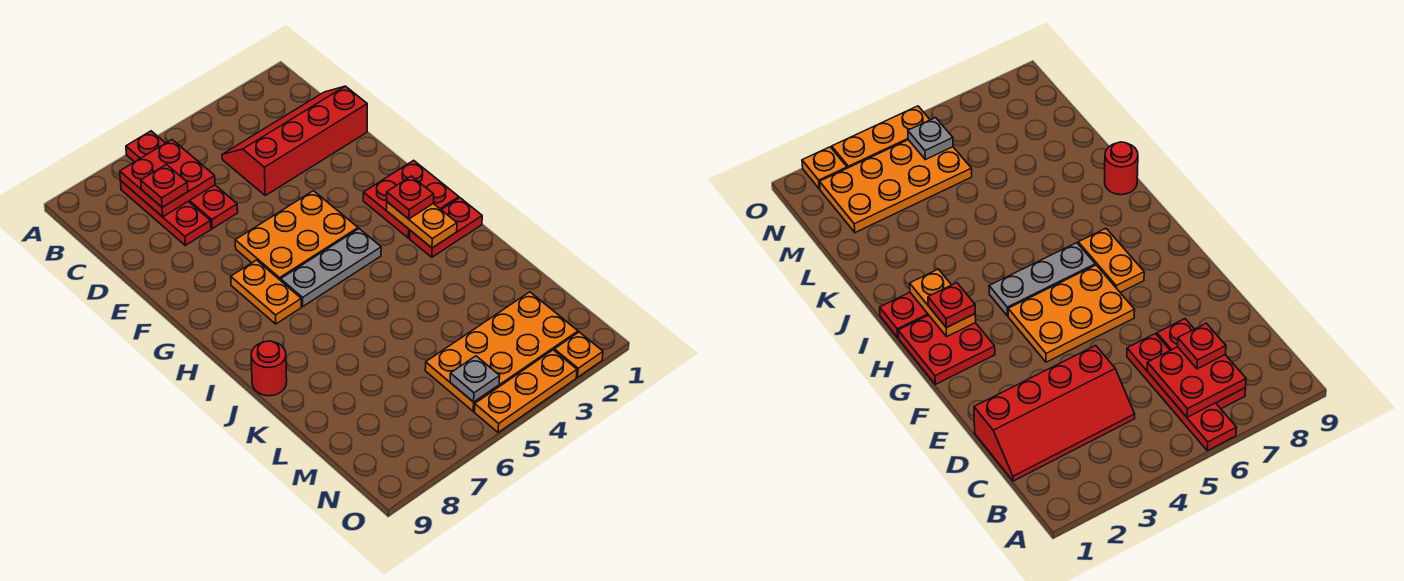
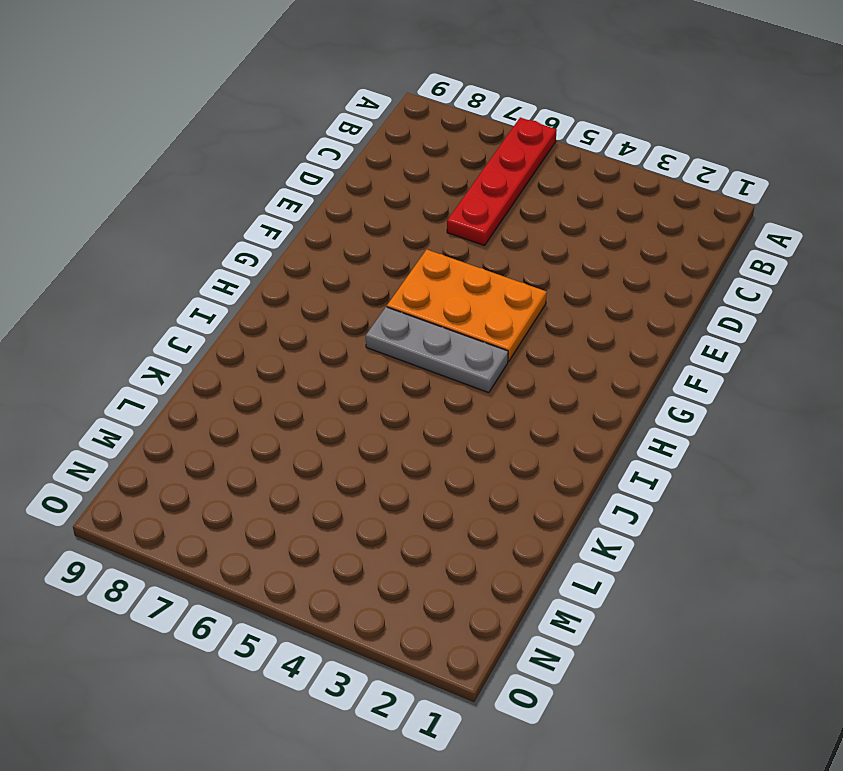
none -> red 1x3 plate [120,181,211,245]
none -> red 2x4 slope [222,86,367,195]
none -> red 2x2 plate [363,160,459,238]

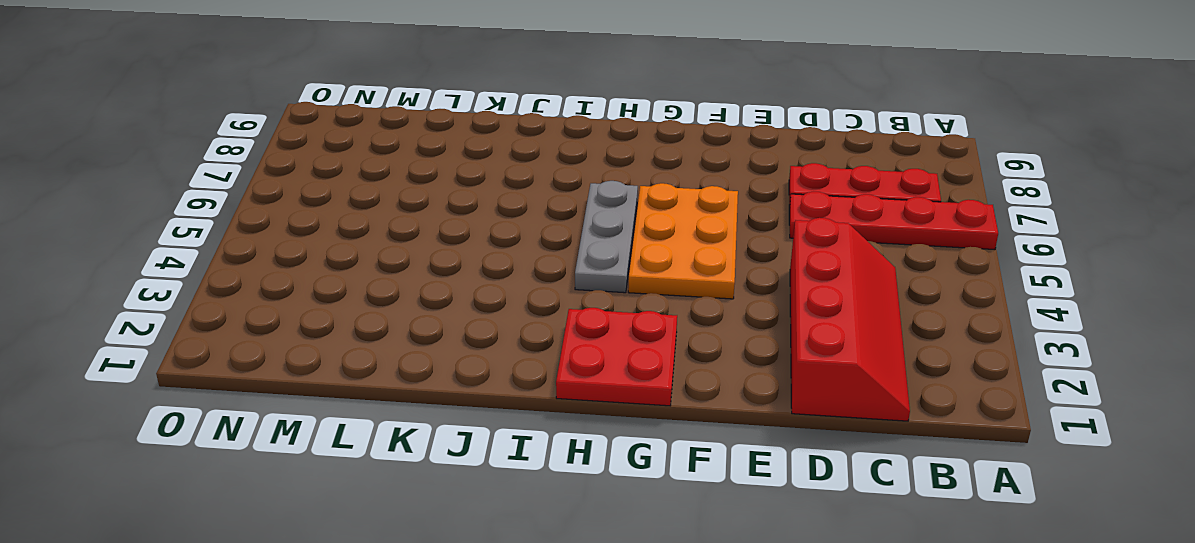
none -> orange 1x2 plate [231,260,301,324]
none -> red 1x2 plate [410,198,482,257]
none -> red 1x1 round brick [251,341,287,396]

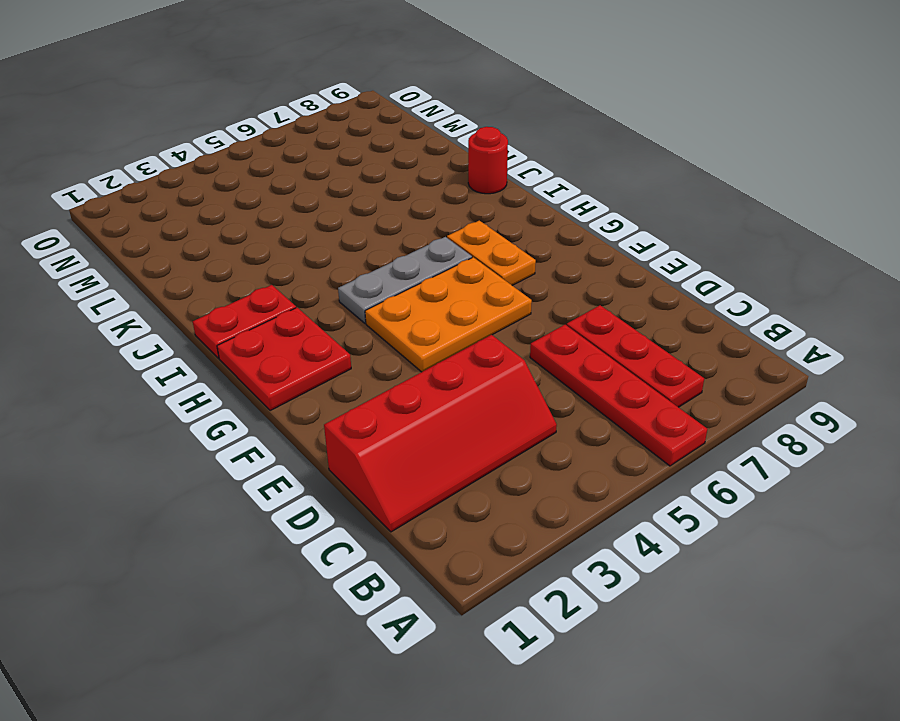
none -> orange 2x4 plate [425,292,578,411]
none -> orange 1x1 plate [554,332,603,377]
none -> orange 1x3 plate [474,350,577,433]

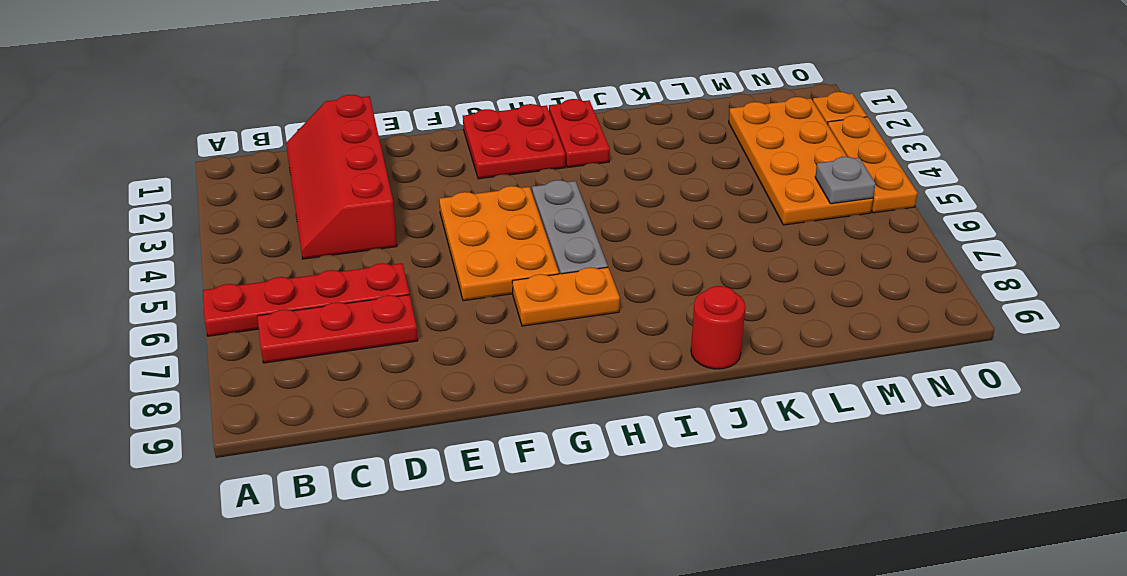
none -> red 2x2 plate [120,140,215,217]
none -> orange 1x2 plate [386,202,457,248]
none -> red 1x1 plate [141,165,188,207]

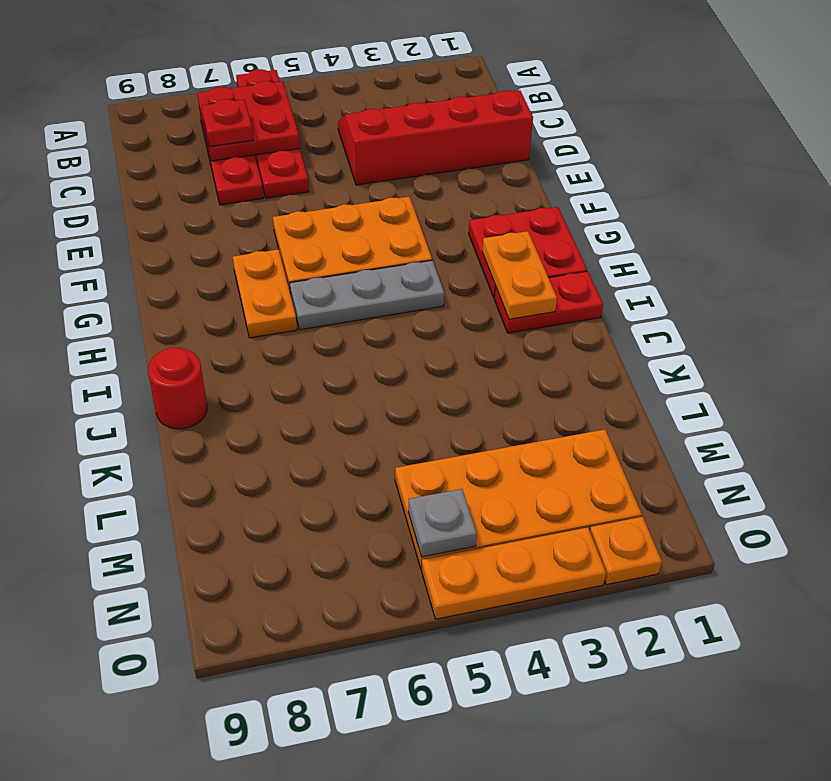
none -> red 1x1 plate [387,176,434,219]

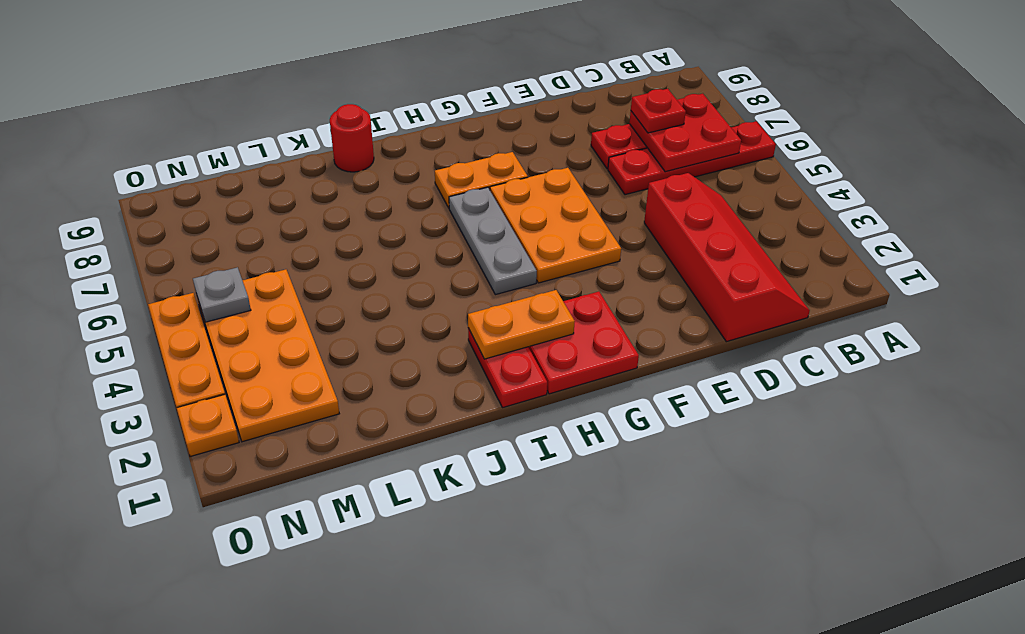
none -> red 1x1 plate [387,176,434,219]

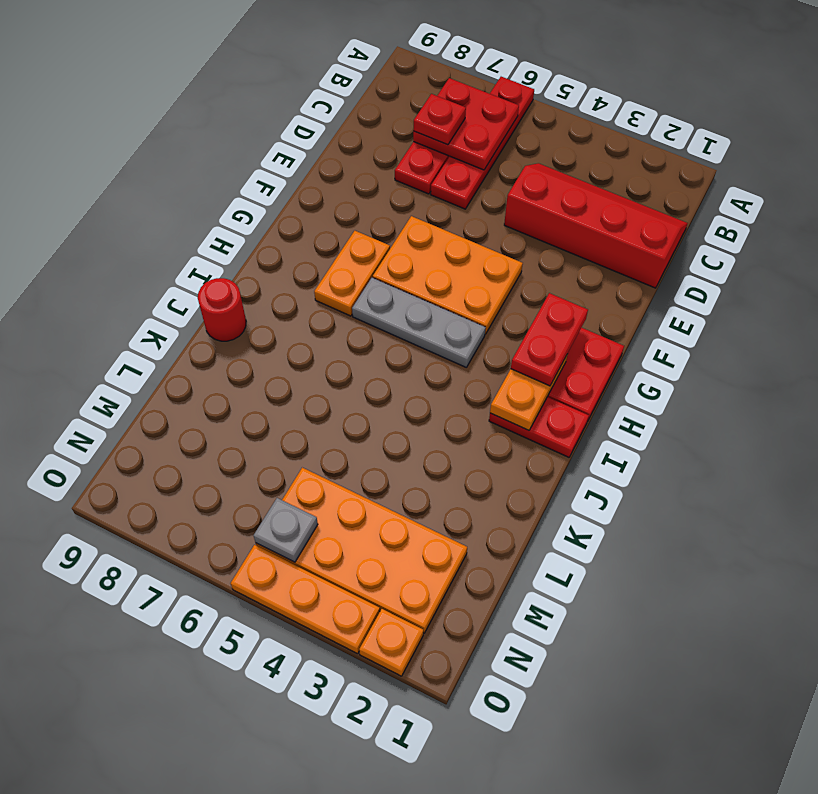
red 1x2 plate [511,293,588,386] -> red 1x1 plate [387,176,434,219]

